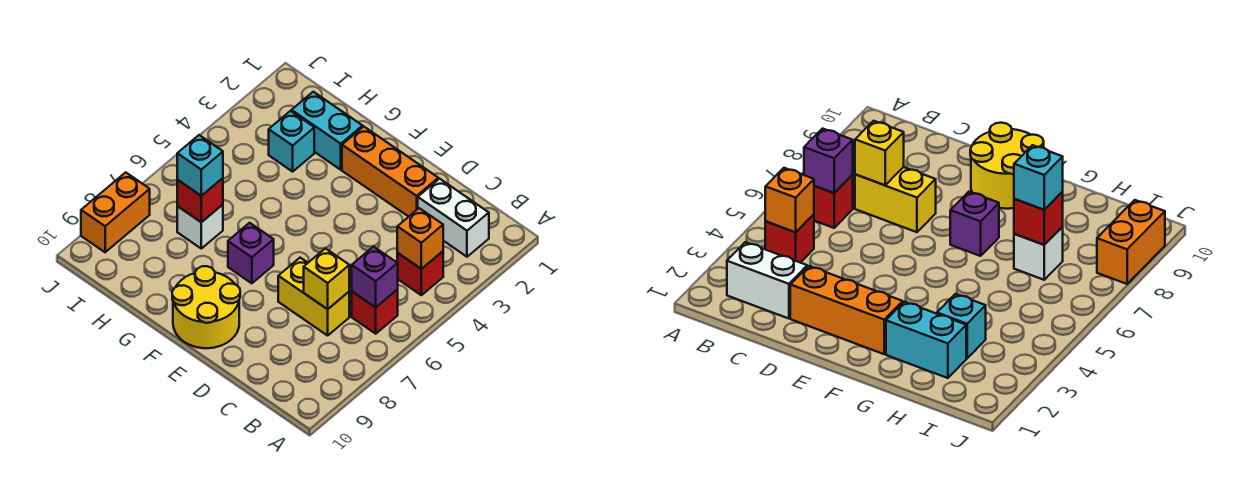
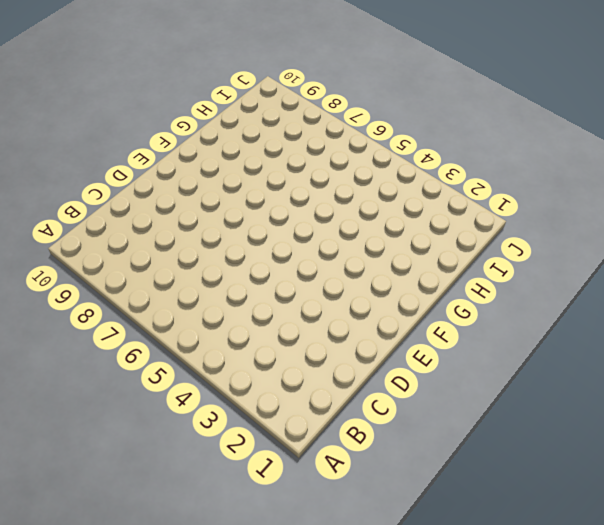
none -> white 1x2 brick [418,179,489,257]
none -> red 1x1 brick [397,251,443,295]
none -> red 1x1 brick [352,290,398,334]

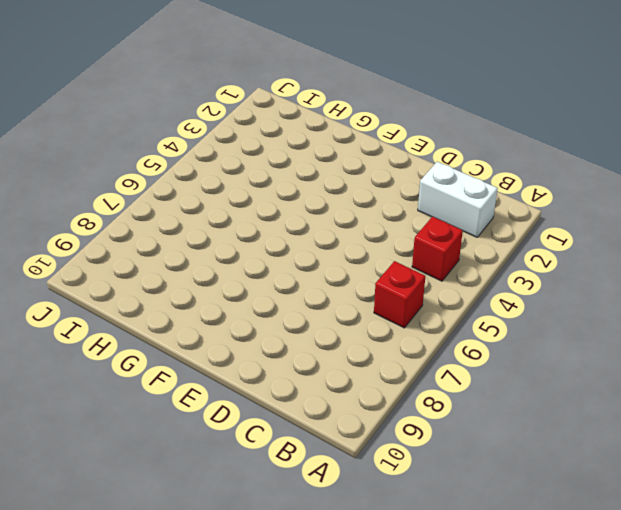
none -> yellow 1x2 brick [278,258,349,335]
none -> orange 1x3 brick [342,127,438,217]
none -> yellow 2x2 round brick [172,266,240,348]

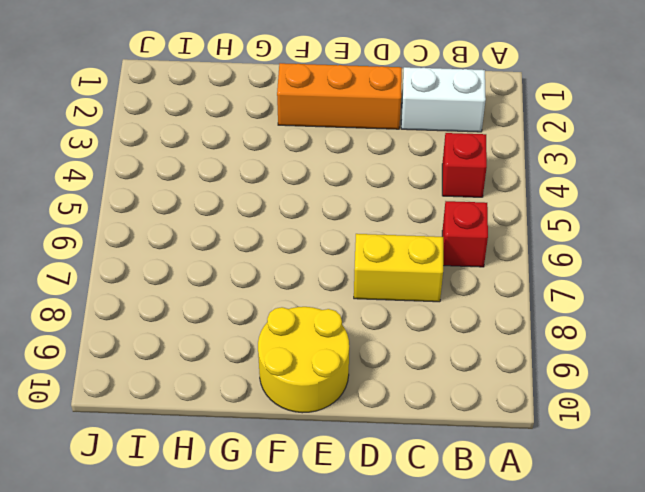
none -> purple 1x1 brick [228,223,274,283]
none -> cyan 1x2 brick [292,92,363,170]
none -> cyan 1x1 brick [269,111,314,172]

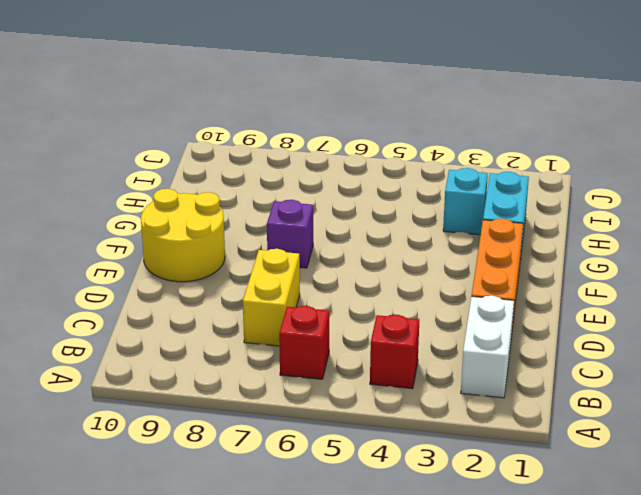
none -> white 1x1 brick [177,205,223,248]
none -> orange 1x2 brick [81,172,150,252]
none -> orange 1x1 brick [397,208,443,269]

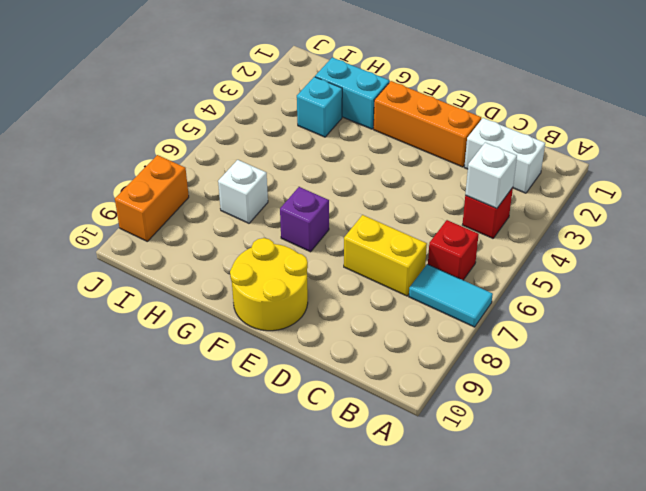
cyan 1x2 tile [409,264,493,327] -> none
white 1x1 brick [465,142,517,209] -> orange 1x1 brick [397,208,443,269]
none -> purple 1x1 brick [352,247,398,307]
none -> yellow 1x1 brick [304,248,349,309]
none -> red 1x1 brick [177,178,223,222]

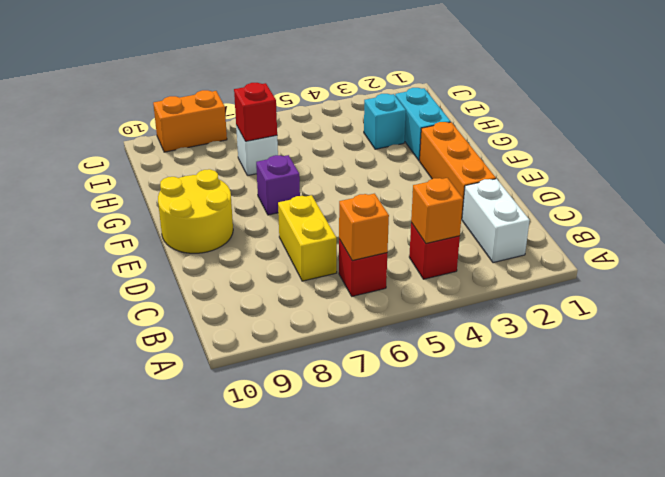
orange 1x1 brick [339,194,389,261] -> purple 1x1 brick [352,247,398,307]
none -> yellow 1x1 brick [304,248,349,309]
none -> cyan 1x1 brick [177,135,223,196]

